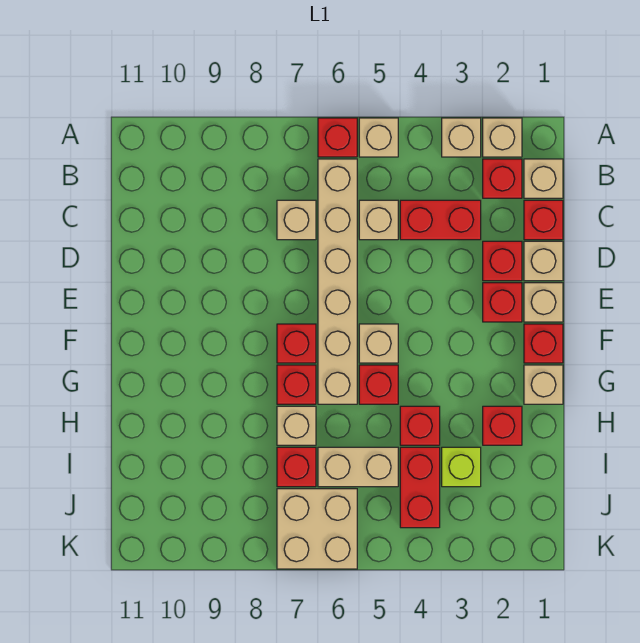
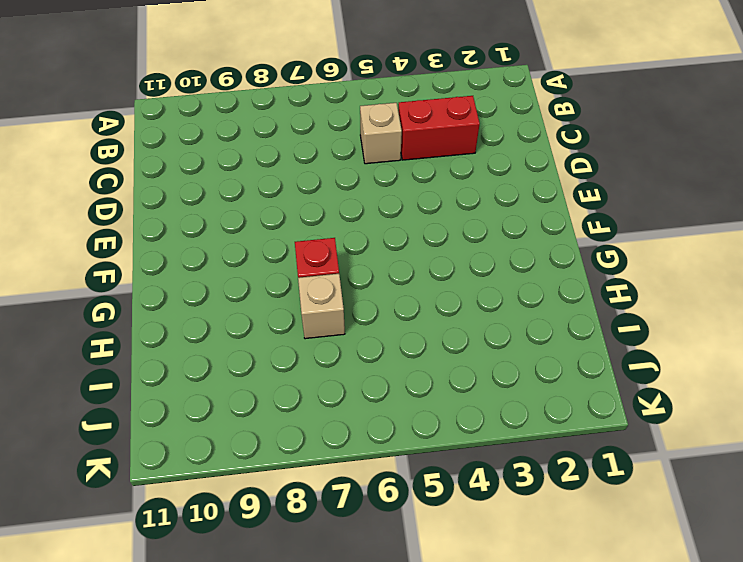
none -> tan 1x1 brick [483,118,522,157]
none -> tan 1x1 brick [442,118,481,157]
none -> tan 1x1 brick [359,118,398,157]

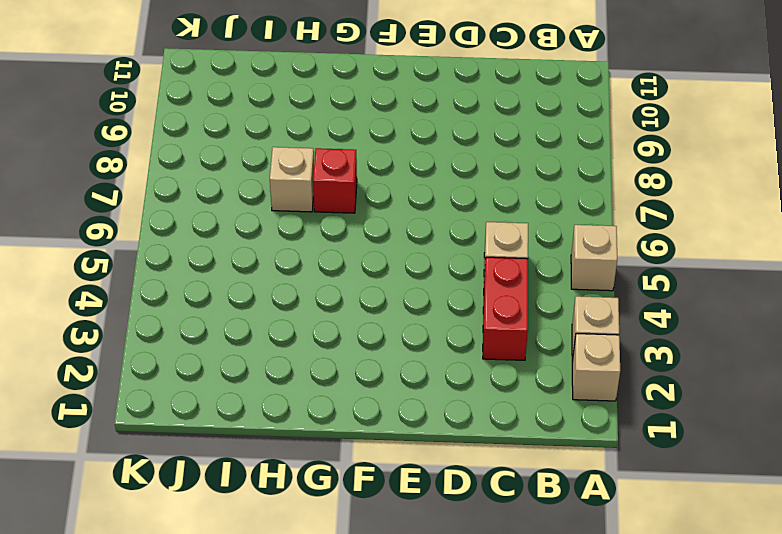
none -> red 1x1 brick [318,118,357,157]
none -> tan 1x1 brick [524,159,563,198]
none -> red 1x1 brick [483,159,522,198]

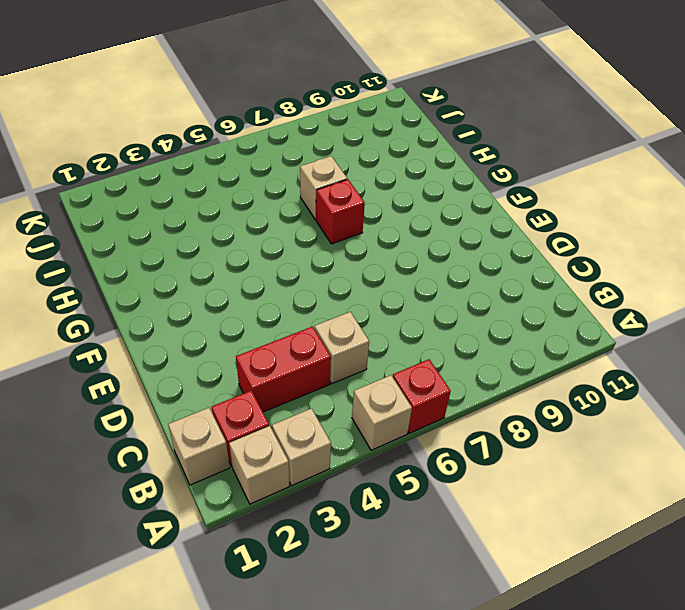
none -> tan 1x6 brick [318,159,357,404]
none -> red 1x1 brick [524,200,563,240]
none -> tan 1x1 brick [277,200,316,240]

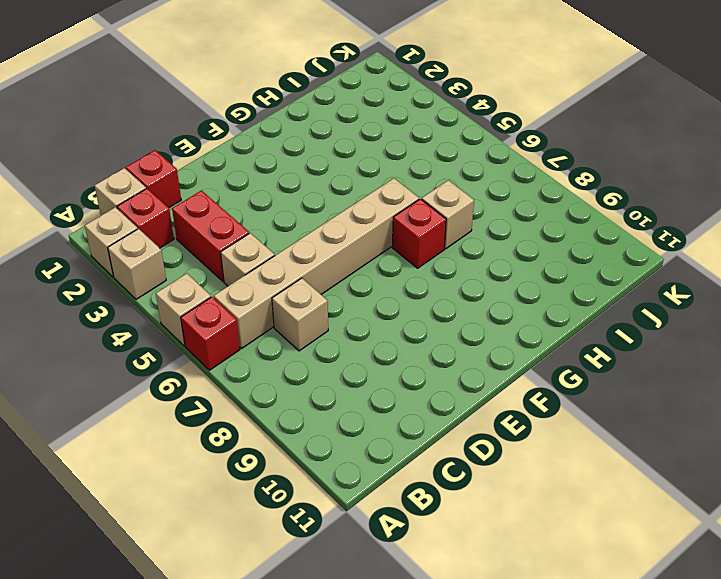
none -> tan 1x1 brick [524,241,563,281]
none -> red 1x1 brick [483,241,522,281]
none -> tan 1x1 brick [524,283,563,322]

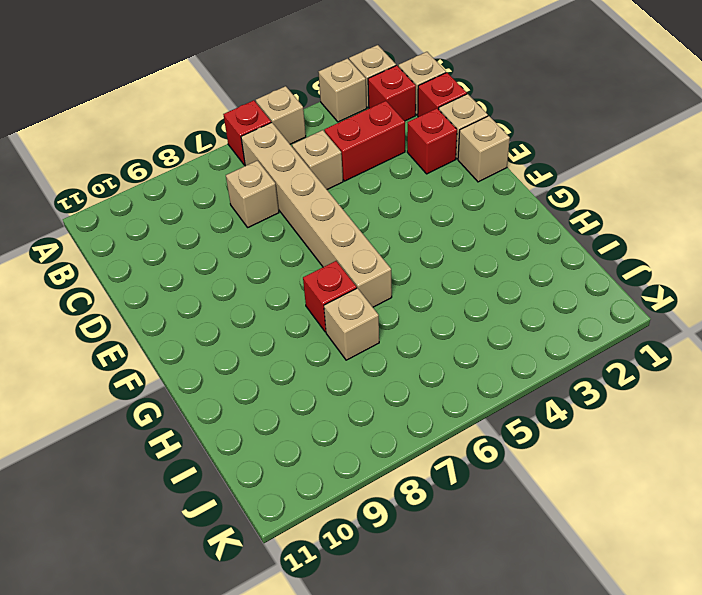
none -> red 1x1 brick [483,283,522,322]
none -> red 1x1 brick [524,324,563,363]
none -> tan 1x1 brick [359,324,398,363]

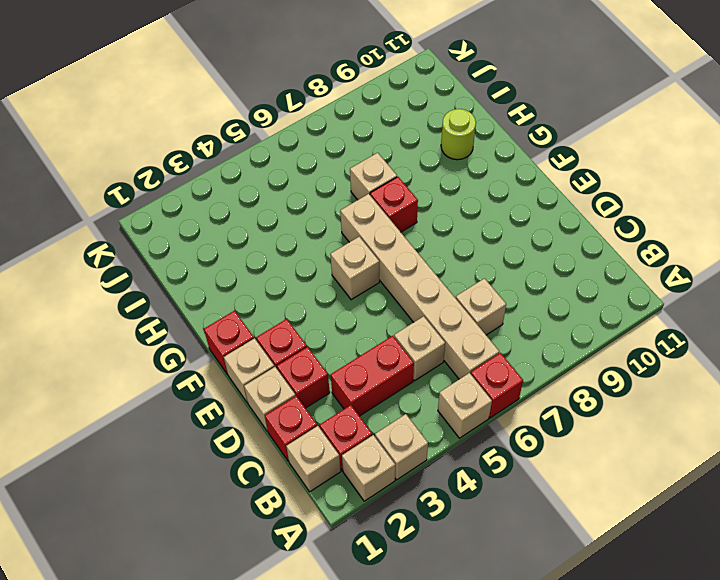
lime 1x1 round brick [441,109,476,160] -> none
none -> red 1x1 brick [277,324,316,363]
none -> tan 1x1 brick [524,365,563,404]
none -> red 1x1 brick [359,365,398,404]

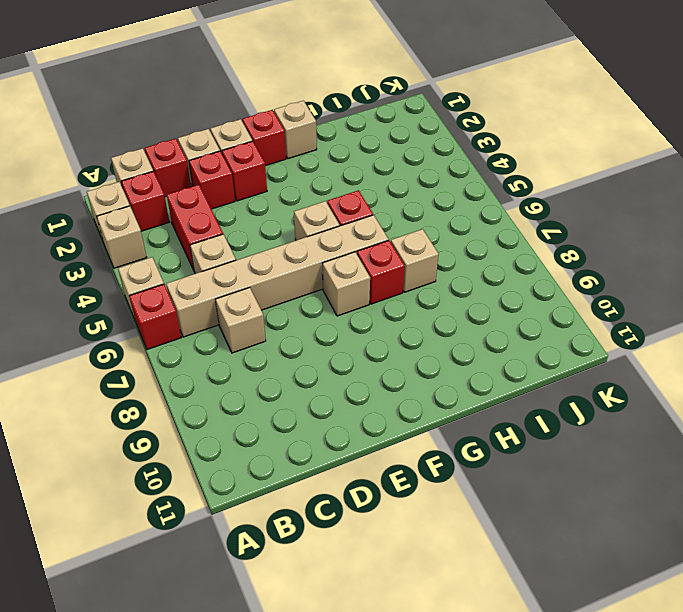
tan 1x1 brick [322,252,370,316] -> red 1x1 brick [277,324,316,363]
none -> red 1x1 brick [483,406,522,445]
none -> red 1x1 brick [400,406,440,445]
none -> lime 1x1 brick [442,447,481,487]

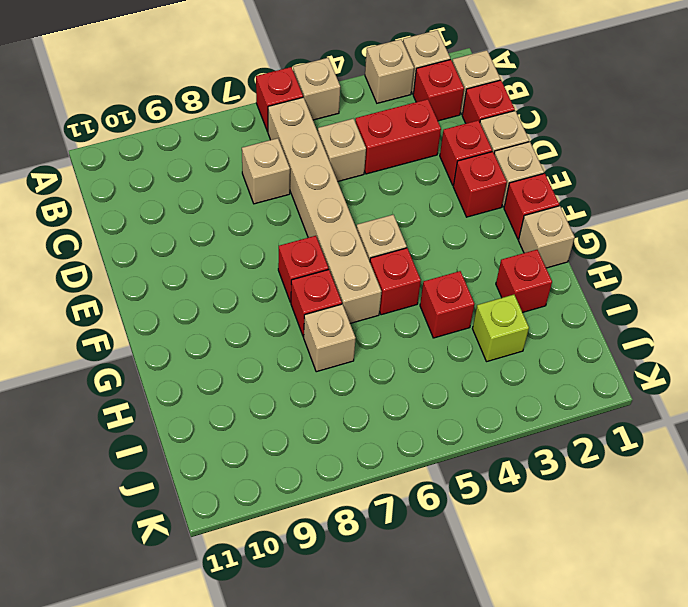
none -> red 1x2 brick [400,447,440,528]
none -> tan 1x2 brick [318,447,398,487]
none -> red 1x1 brick [277,447,316,487]

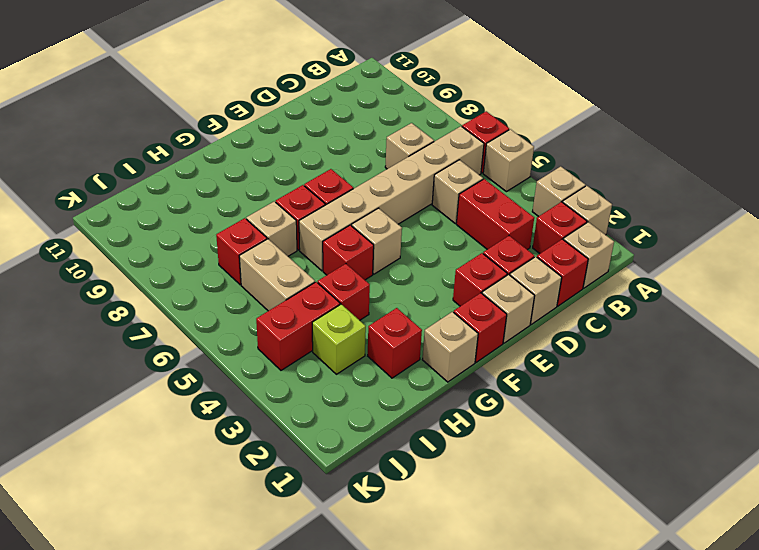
none -> tan 2x2 brick [277,489,357,569]

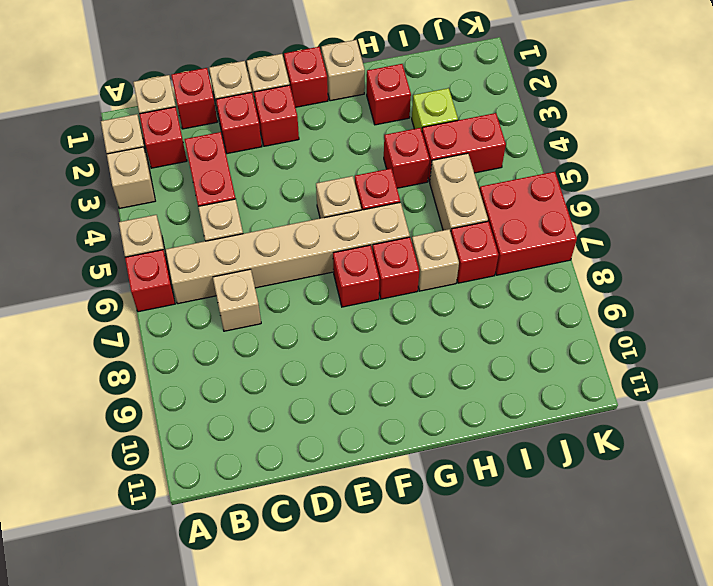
red 2x2 brick [480,172,577,275] -> tan 2x2 brick [277,489,357,569]

